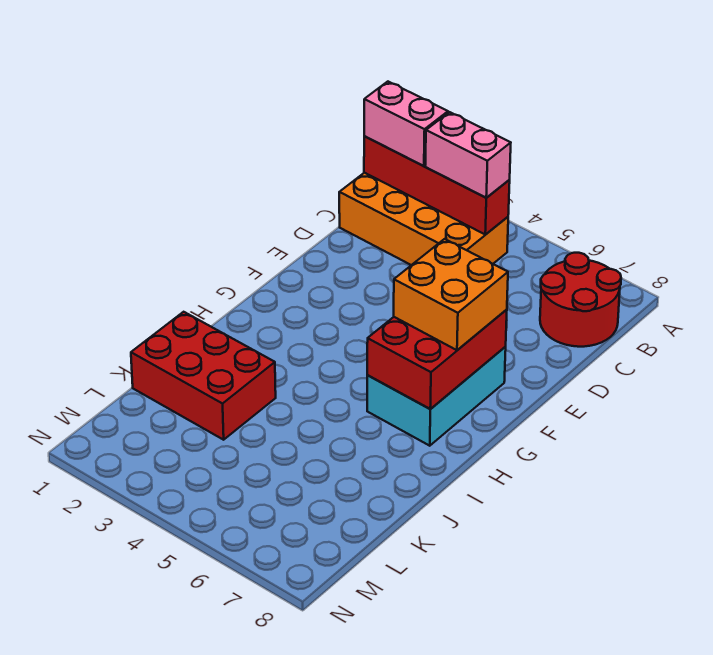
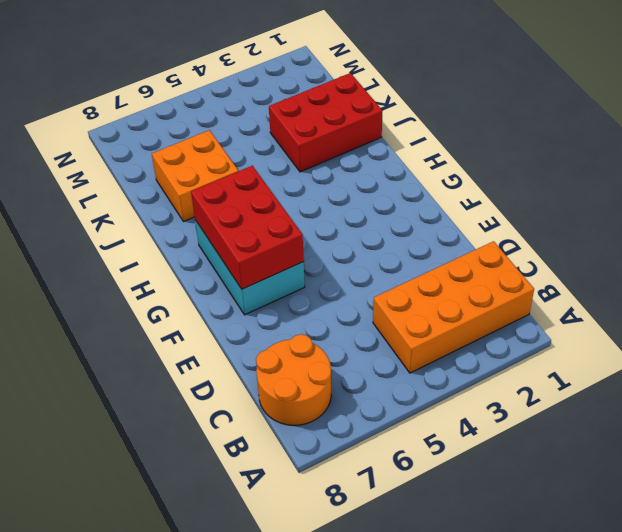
orange 2x2 round brick [256,334,331,425] -> red 2x2 round brick [540,253,621,347]
orange 2x2 brick [152,130,238,222] -> orange 2x2 brick moved to [394,239,508,350]
none -> red 1x4 brick [364,136,510,235]
none -> pink 1x2 brick [364,82,448,166]

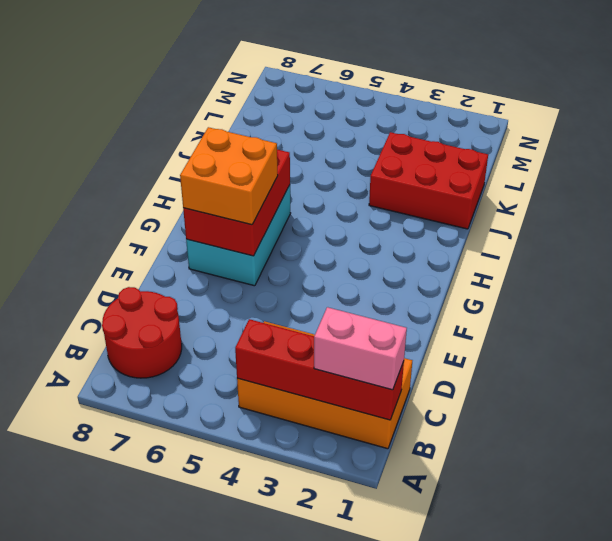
none -> pink 1x2 brick [425,112,511,198]

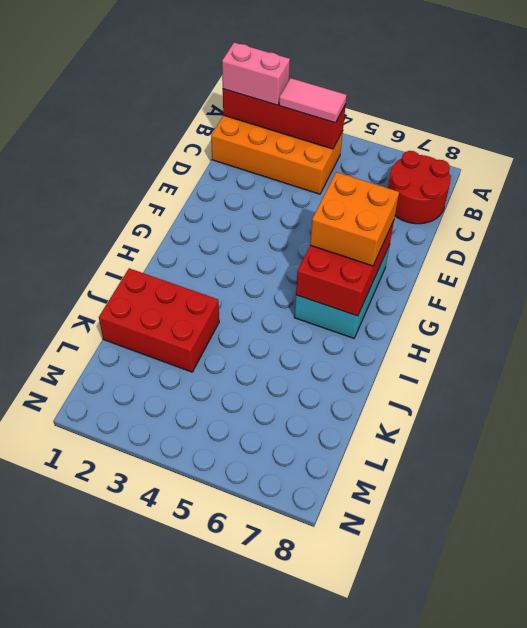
pink 1x2 tile [279,78,347,123] -> pink 1x2 brick [425,112,511,198]

